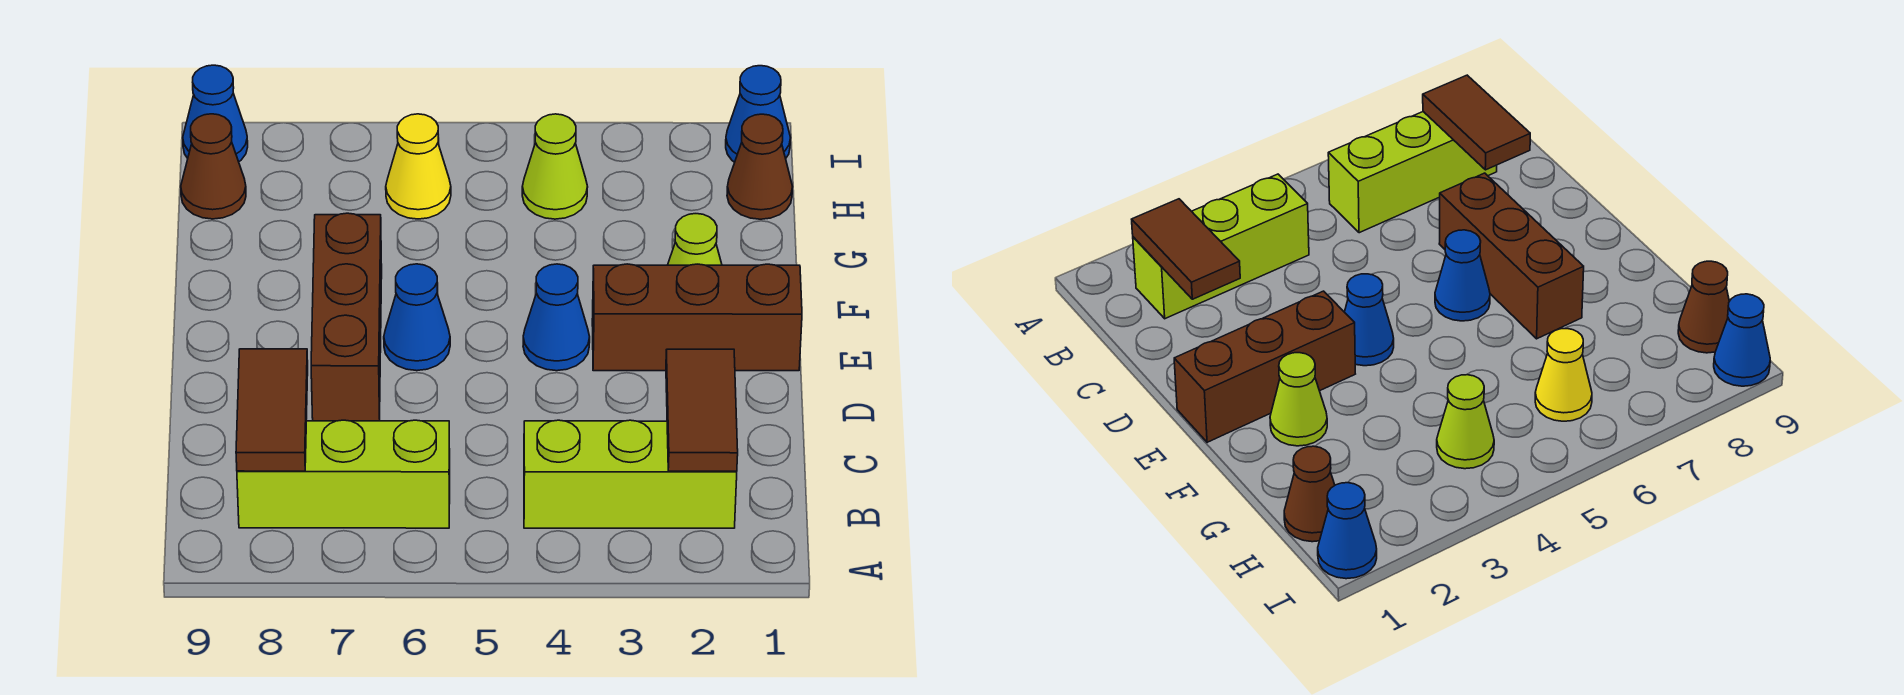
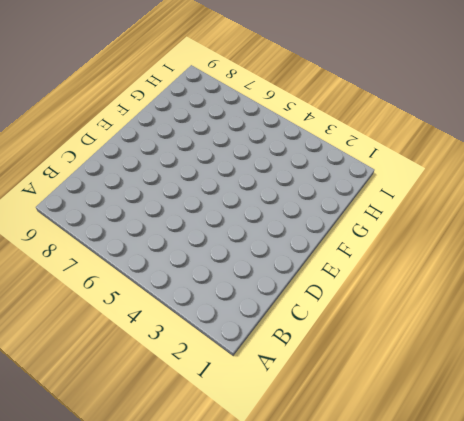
none -> lime 1x3 brick [524,420,737,528]
none -> lime 1x3 brick [237,420,450,528]
none -> brown 1x3 brick [311,213,382,421]

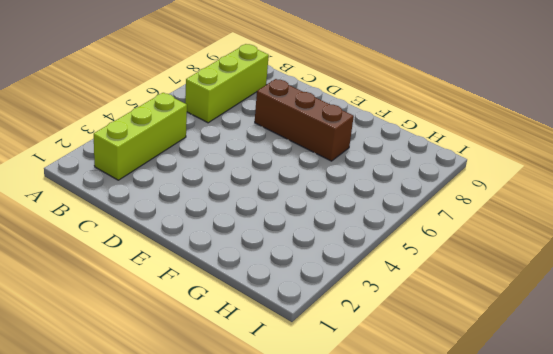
none -> brown 1x3 brick [592,264,802,371]
none -> blue 1x1 cone [523,264,590,371]
none -> blue 1x1 cone [384,264,450,371]

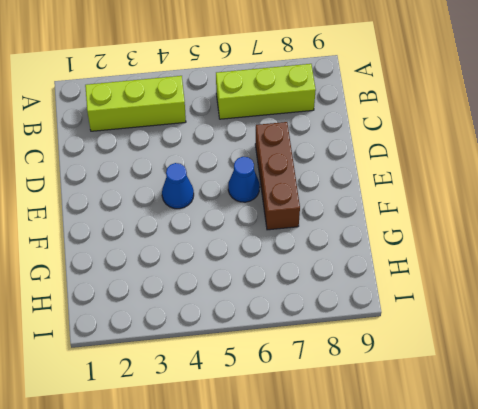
none -> brown 1x3 brick [592,264,802,371]
none -> lime 1x1 cone [668,214,722,265]
none -> brown 1x1 cone [727,114,793,219]

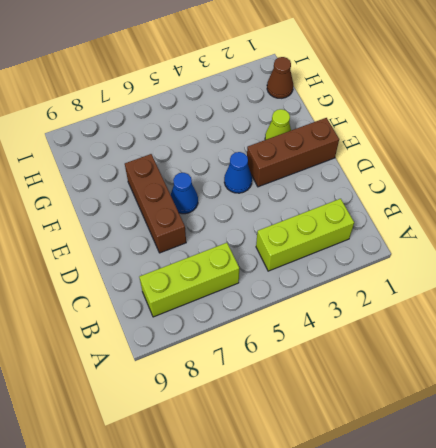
none -> lime 1x1 cone [522,114,587,219]
none -> yellow 1x1 cone [386,114,451,219]
none -> brown 1x1 cone [181,114,246,219]

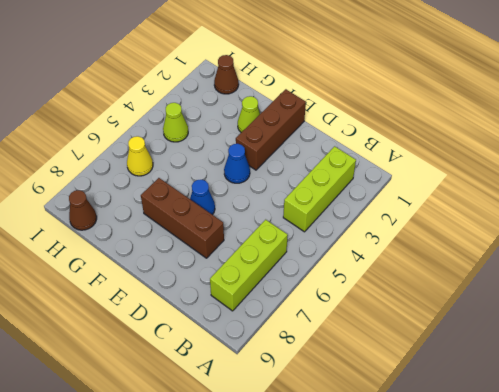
none -> blue 1x1 cone [726,66,791,162]
none -> blue 1x1 cone [183,65,248,162]
none -> brown 1x2 tile [666,349,738,471]

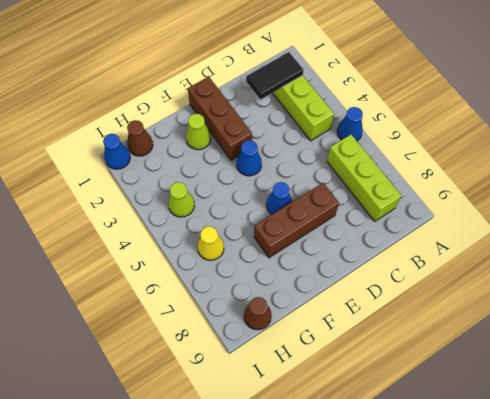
blue 1x1 cone [337,107,363,141] -> blue 1x1 cone moved to [183,65,248,162]
black 1x2 tile [246,52,303,100] -> brown 1x2 tile [666,349,738,471]
none -> brown 1x2 tile [236,349,308,471]

